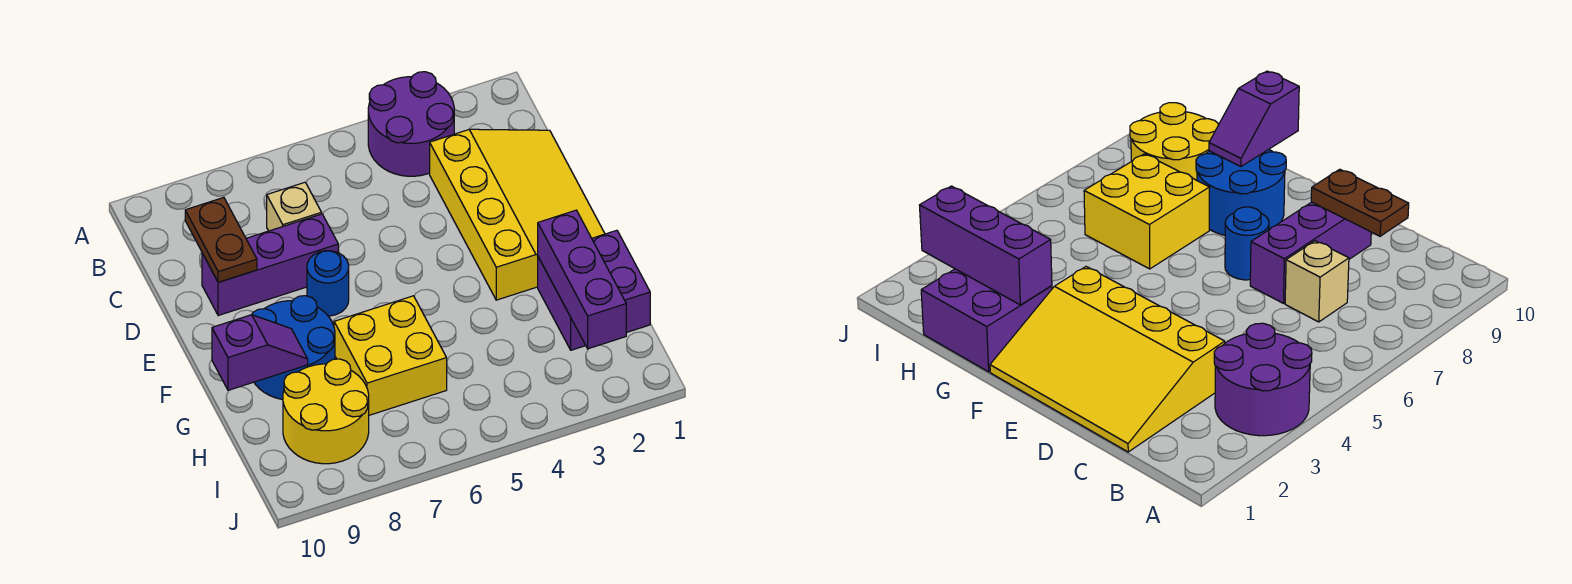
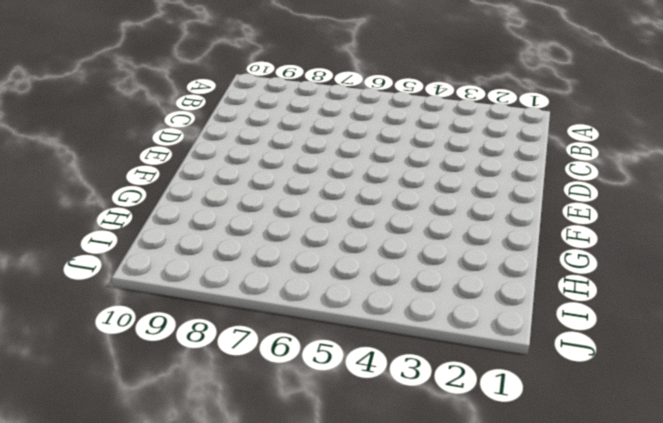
none -> purple 2x2 round brick [368,72,454,176]
none -> yellow 3x4 slope [430,129,605,300]
none -> tan 1x1 brick [267,182,322,231]

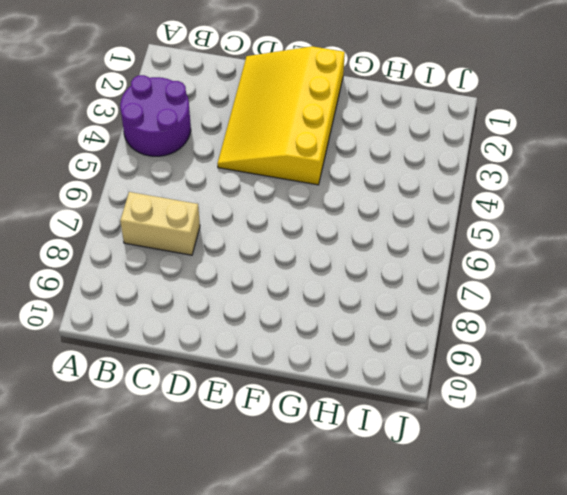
tan 1x2 brick [120,192,200,255] -> tan 1x1 brick [267,182,322,231]
yellow 3x4 slope [217,46,345,185] -> yellow 3x4 slope turned to [430,129,605,300]
none -> purple 1x3 brick [202,214,338,316]
none -> blue 1x1 round brick [307,251,349,316]
none -> blue 2x2 round brick [252,296,335,400]

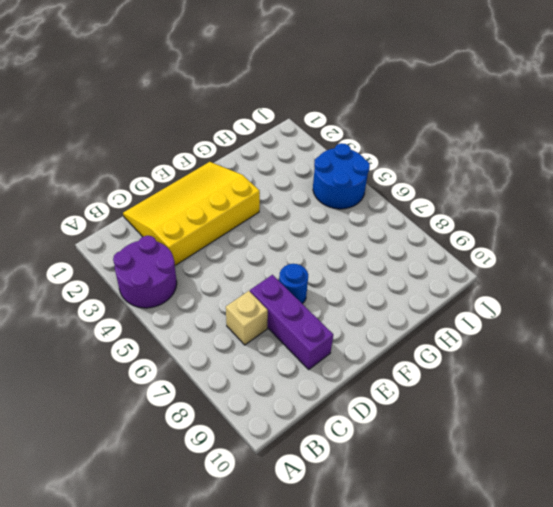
blue 2x2 round brick [313,143,370,209] -> blue 2x2 round brick moved to [252,296,335,400]
none -> purple 2x2 brick [538,230,650,350]
none -> yellow 2x2 brick [334,296,447,415]
none -> yellow 2x2 round brick [283,359,369,464]

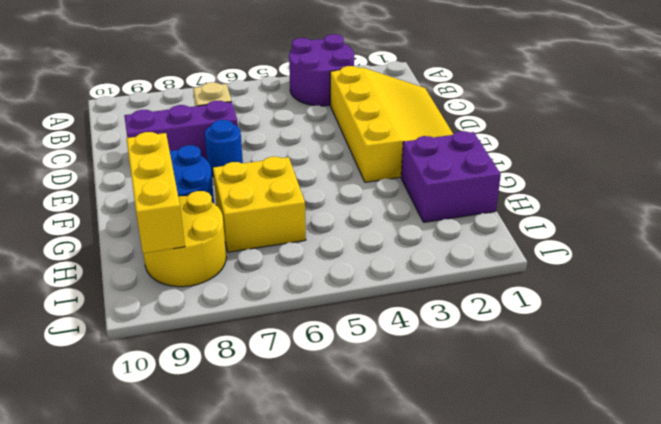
yellow 1x3 brick [126,132,185,253] -> purple 1x2 slope [212,315,308,390]
none -> brown 1x2 plate [185,197,257,282]
none -> purple 1x3 brick [538,210,626,349]

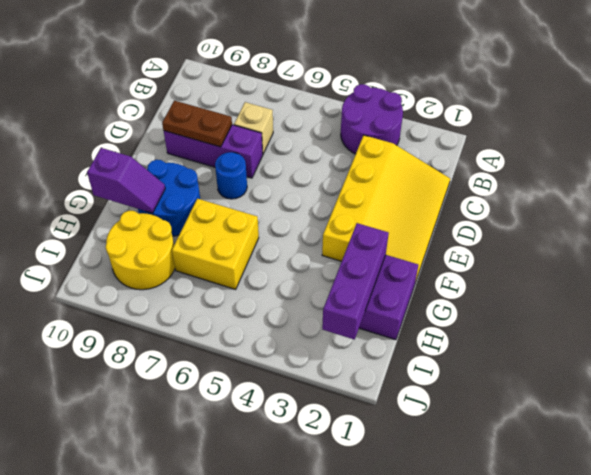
brown 1x2 plate [162,101,232,147] -> brown 1x2 plate turned to [185,197,257,282]

